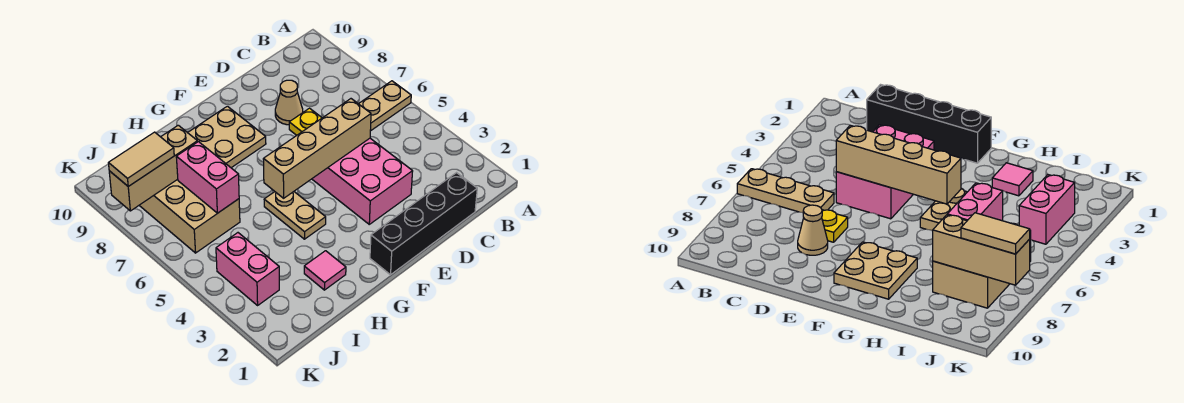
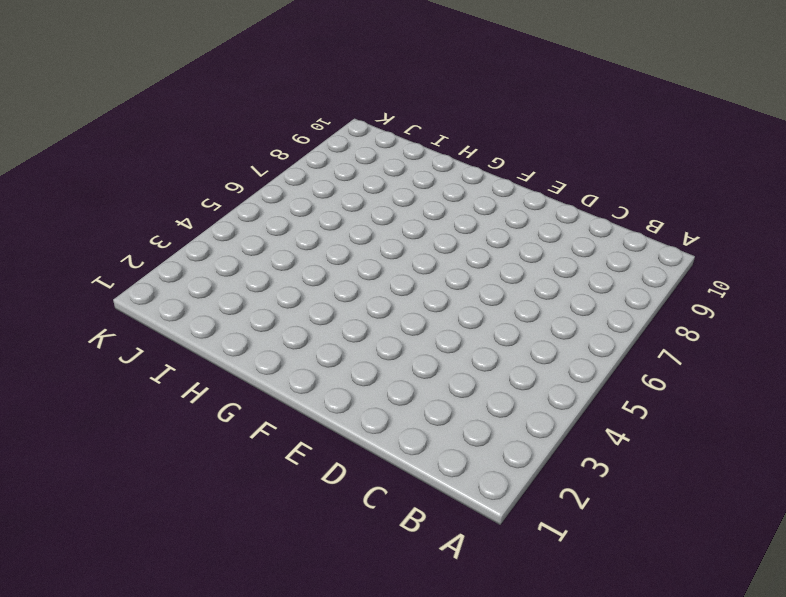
none -> tan 1x3 plate [359,81,411,131]
none -> black 1x4 brick [370,173,477,275]
none -> pink 2x3 brick [312,138,413,224]

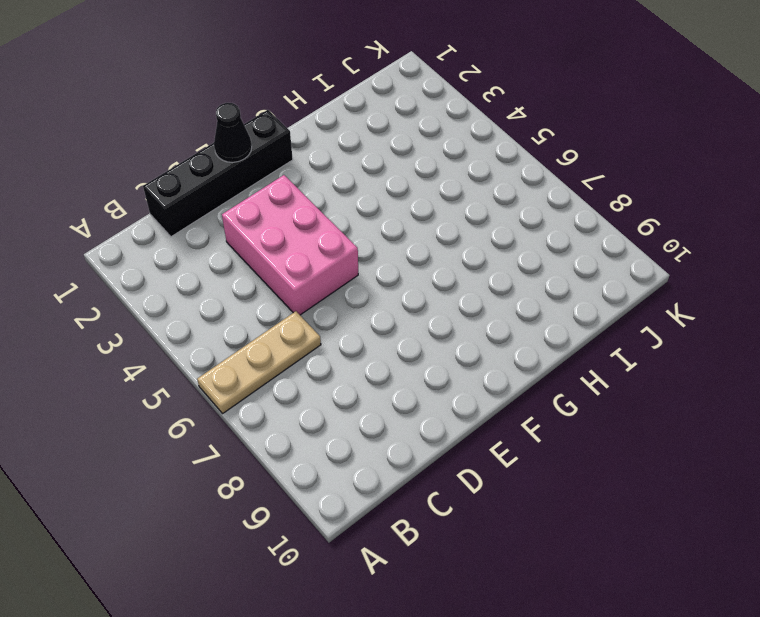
black 1x1 cone [214,103,252,162] -> none
none -> yellow 1x1 plate [289,108,322,135]
none -> tan 1x1 cone [275,80,303,125]
none -> tan 2x2 plate [188,106,266,168]

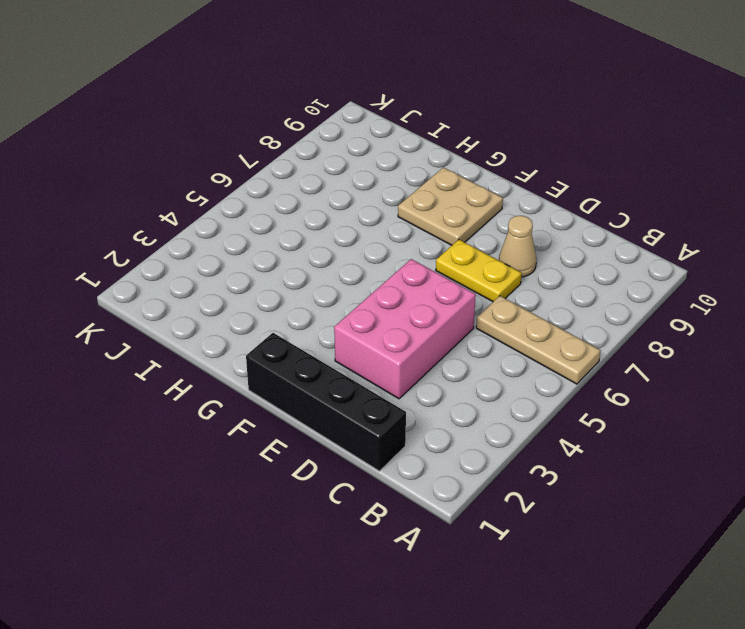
yellow 1x2 plate [436,240,522,302] -> yellow 1x1 plate [289,108,322,135]
none -> tan 1x2 plate [264,192,326,239]
none -> pink 1x1 tile [304,251,346,290]
none -> tan 2x3 brick [139,179,240,253]

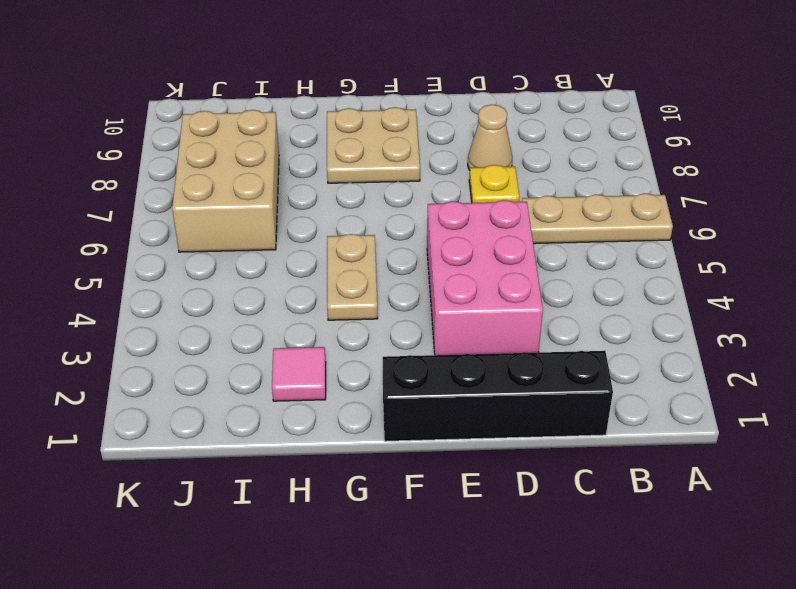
none -> pink 1x2 brick [216,233,279,305]
none -> tan 1x4 brick [263,99,371,198]
none -> pink 1x2 brick [176,142,239,213]

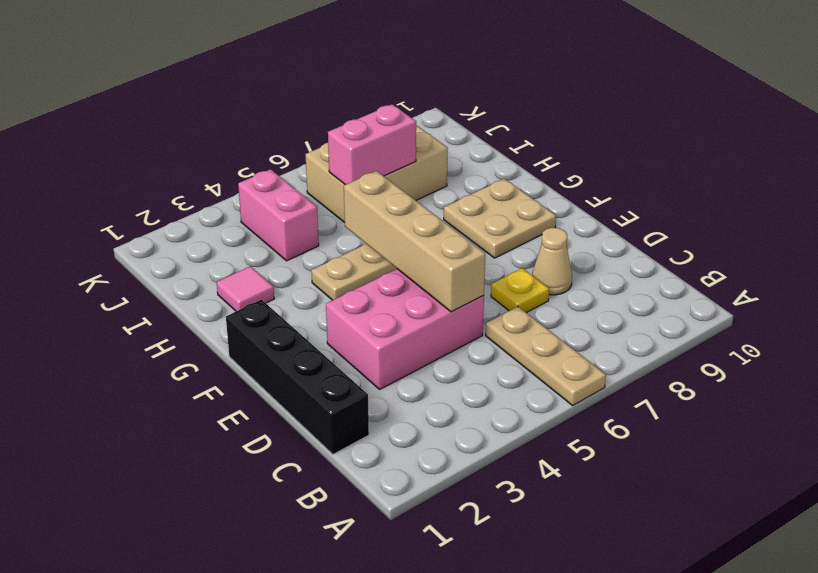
pink 1x2 brick [238,169,319,261] -> pink 1x2 brick turned to [216,233,279,305]
none -> tan 1x3 brick [109,125,197,211]
none -> tan 1x2 tile [109,132,174,186]

